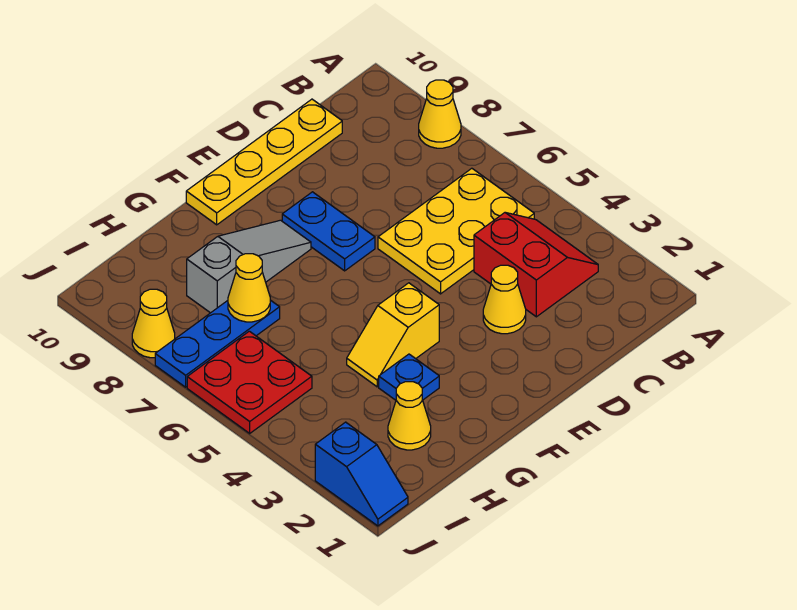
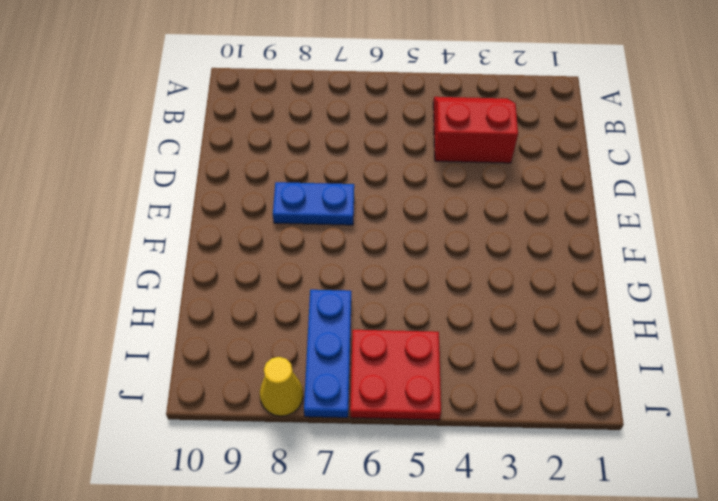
none -> yellow 1x1 cone [419,80,461,148]
none -> yellow 2x3 plate [378,168,534,294]
none -> yellow 1x4 plate [186,99,342,225]

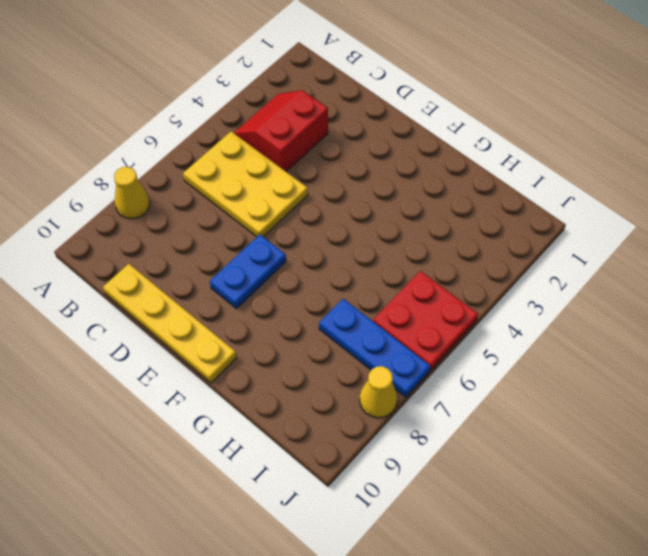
none -> yellow 1x1 cone [483,265,526,334]
none -> yellow 1x2 slope [347,283,439,387]
none -> grey 1x3 slope [187,220,311,313]

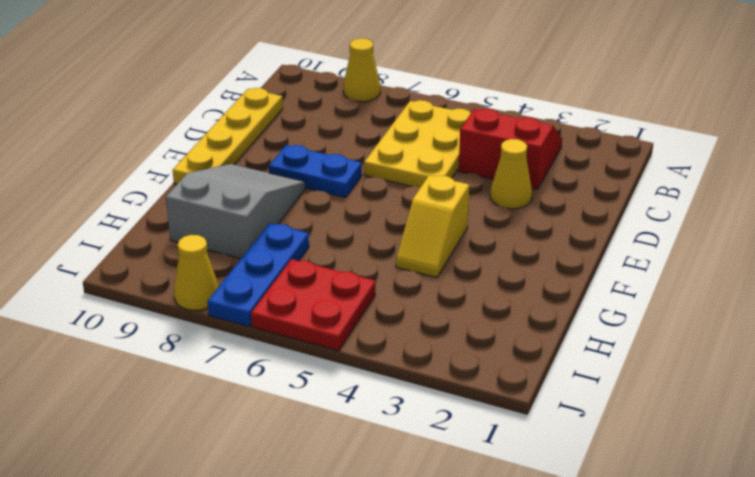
grey 2x3 slope [166,164,305,259] -> grey 1x3 slope [187,220,311,313]
none -> blue 1x1 plate [379,354,439,400]
none -> yellow 1x1 cone [388,382,431,450]
none -> blue 1x2 slope [315,422,408,526]

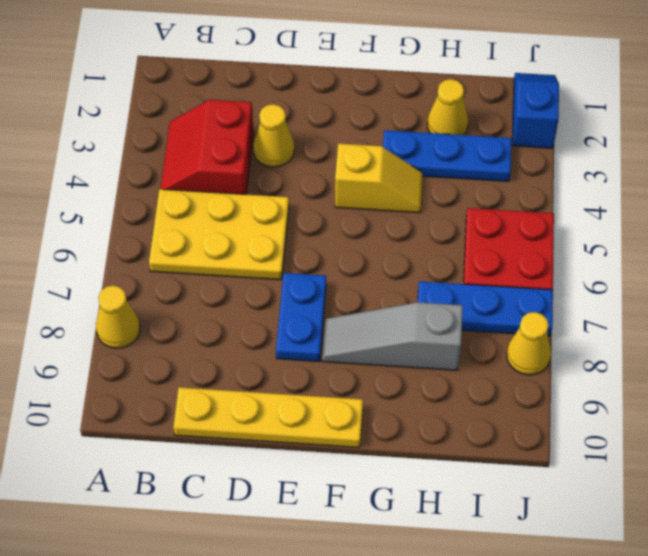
blue 1x3 plate [383,130,512,181] -> blue 1x1 plate [379,354,439,400]
none -> yellow 1x1 cone [228,254,270,322]

